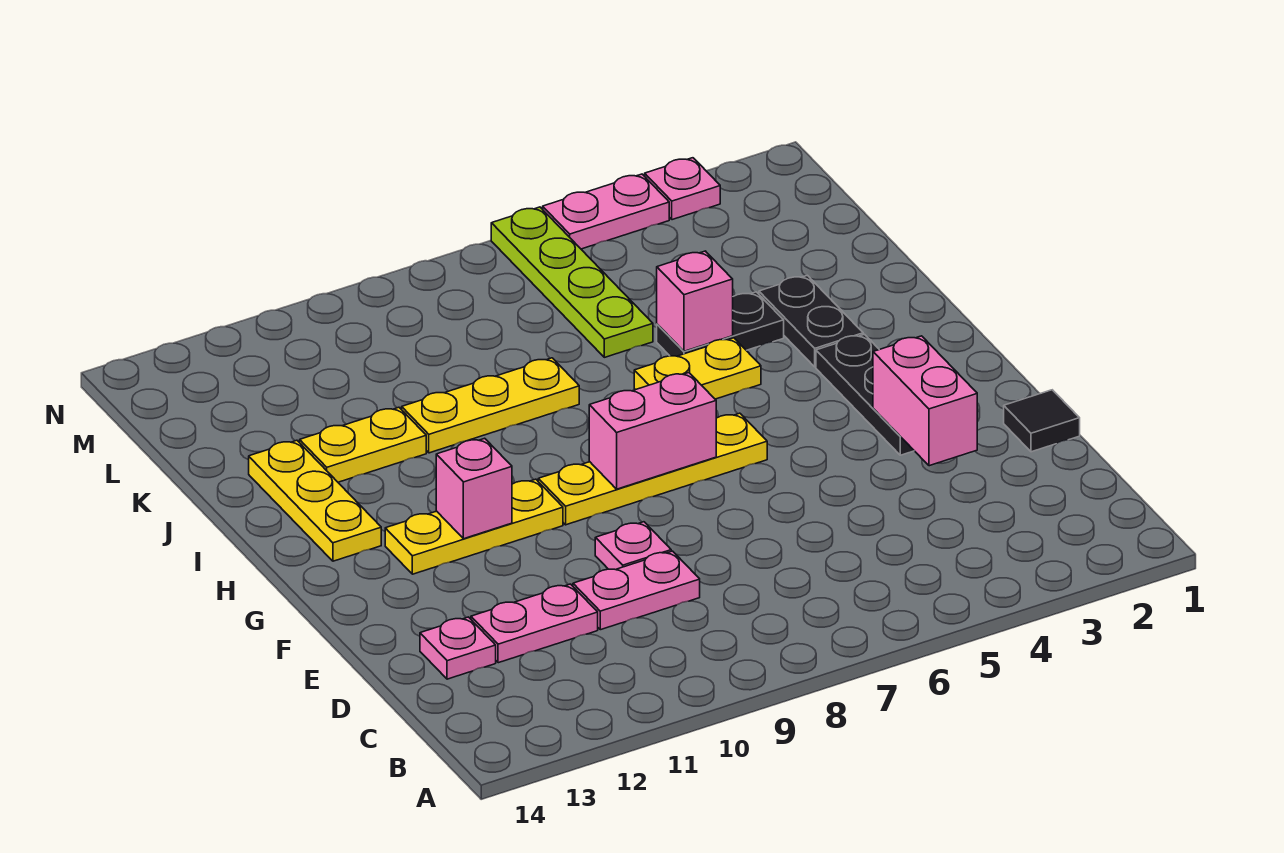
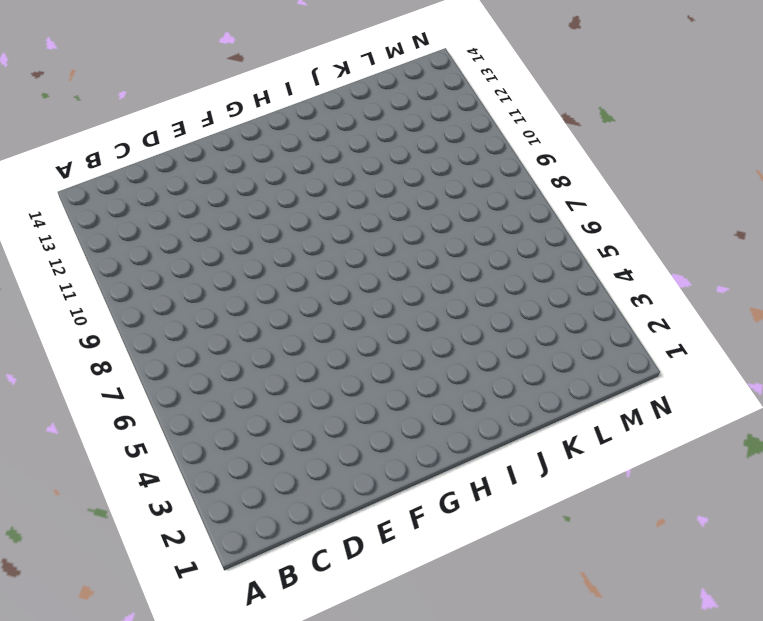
none -> pink 1x2 plate [573,551,700,630]
none -> pink 1x2 plate [471,584,598,663]
none -> pink 1x1 plate [420,617,496,679]

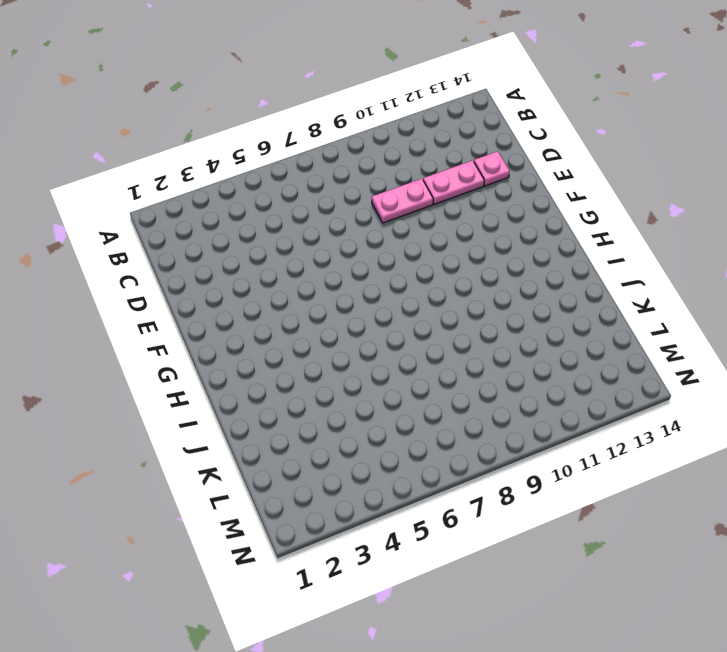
none -> black 1x1 tile [1004,390,1080,452]
none -> pink 1x1 plate [595,522,671,570]
none -> black 1x3 plate [816,334,914,455]

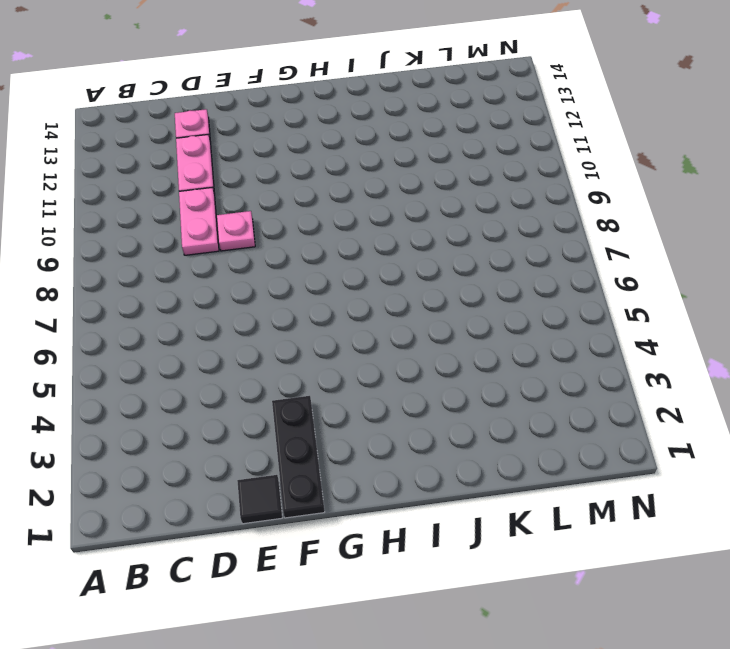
black 1x3 plate [272,396,325,518] -> black 1x3 plate turned to [816,334,914,455]
none -> yellow 1x4 plate [538,413,767,525]
none -> yellow 1x3 plate [385,479,563,574]
none -> yellow 1x3 plate [249,440,381,561]

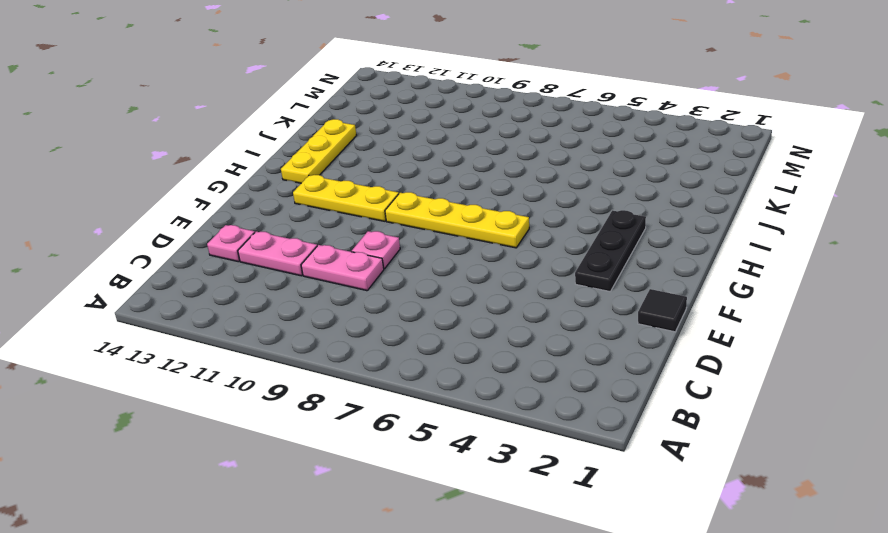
none -> black 1x2 plate [759,275,863,367]
none -> yellow 1x2 plate [634,338,761,399]
none -> black 1x2 plate [657,292,784,356]

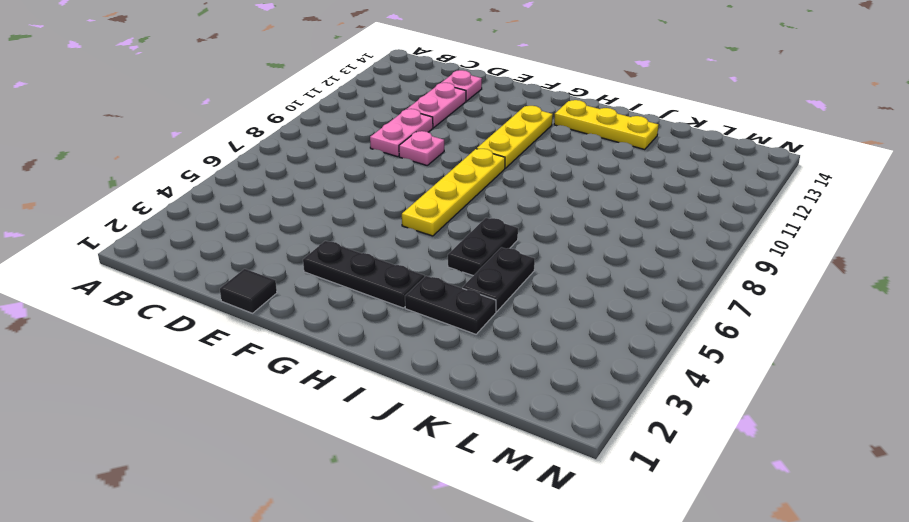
black 1x2 plate [448,218,518,276] -> yellow 1x2 plate [634,338,761,399]
none -> yellow 1x3 plate [402,358,579,453]
none -> yellow 1x2 plate [300,407,426,482]
none -> lime 1x4 plate [491,207,653,357]

